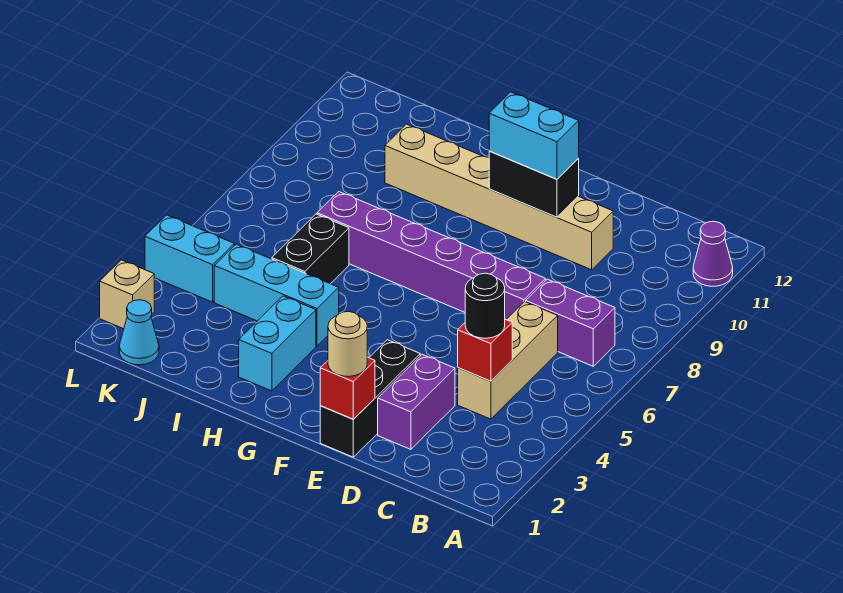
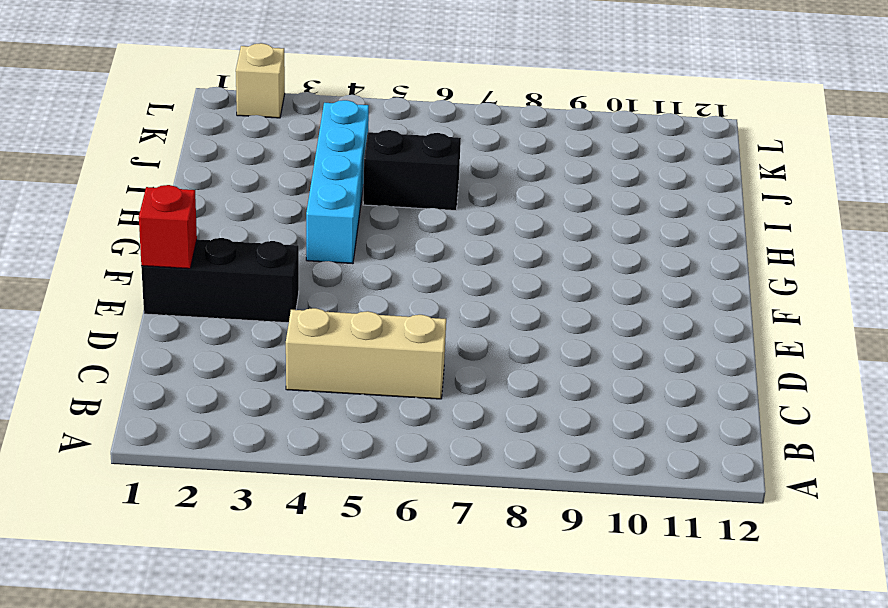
cyan 1x4 brick [306,100,369,264] -> cyan 1x3 brick [214,244,339,346]
none -> purple 1x1 cone [693,221,733,286]
none -> purple 1x2 brick [526,279,615,366]
none -> purple 1x2 brick [378,354,455,449]

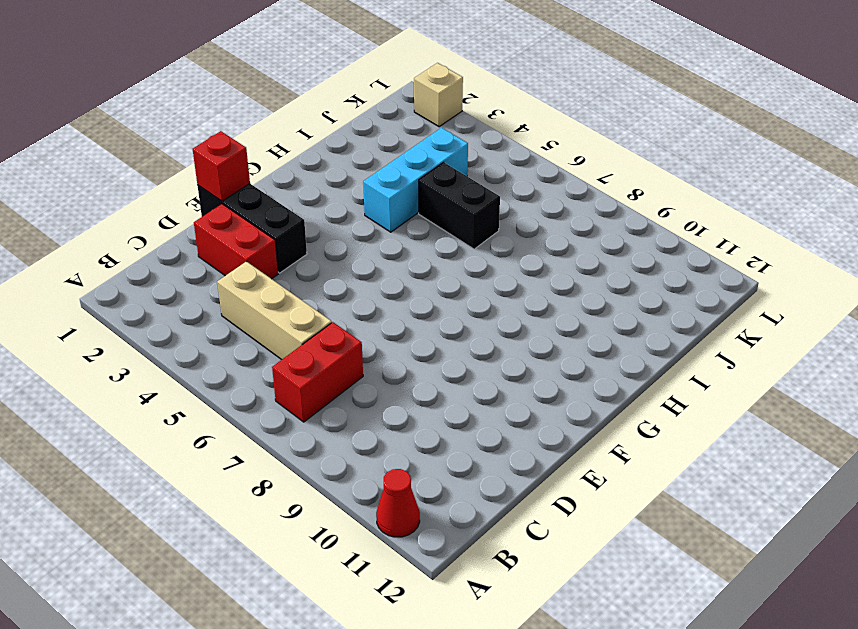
red 1x1 cone [376,469,420,537] -> purple 1x1 cone [693,221,733,286]
red 1x2 brick [272,322,363,422] -> purple 1x2 brick [526,279,615,366]
red 1x2 brick [194,204,278,279] -> purple 1x2 brick [378,354,455,449]
none -> purple 1x6 brick [317,192,545,319]
none -> tan 1x6 brick [385,124,613,270]
none -> cyan 1x2 brick [239,296,316,391]

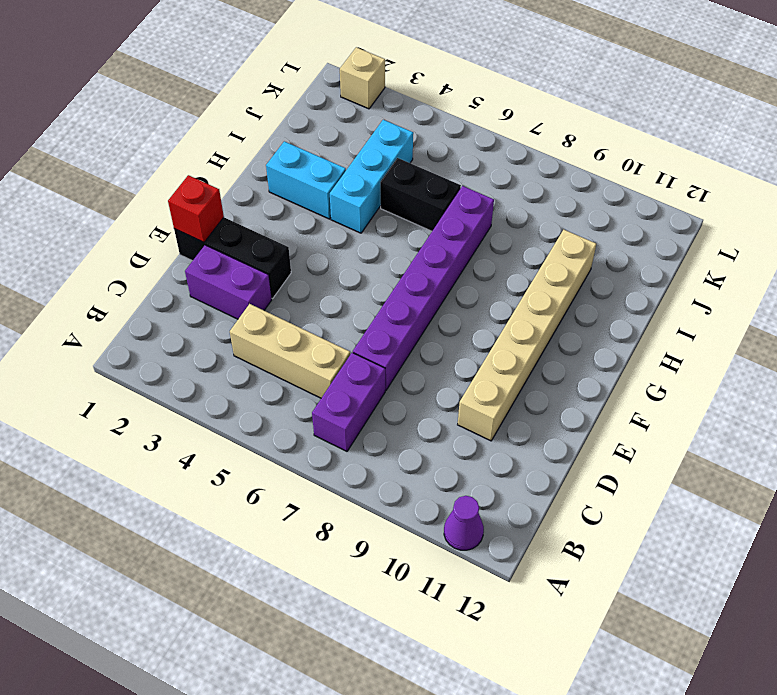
none -> cyan 1x1 cone [119,300,159,365]
none -> cyan 1x2 brick [145,215,234,302]
none -> red 1x1 brick [458,319,512,381]

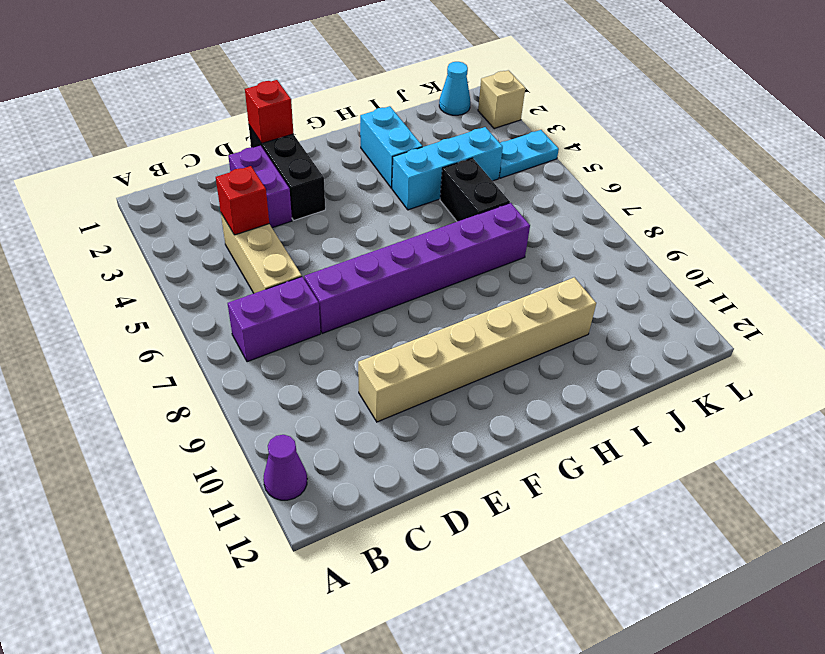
cyan 1x2 plate [499,130,559,178] -> cyan 1x2 brick [145,215,234,302]
none -> black 1x2 brick [489,151,579,217]
none -> black 1x1 round brick [465,273,505,338]
none -> tan 1x1 round brick [328,311,367,377]

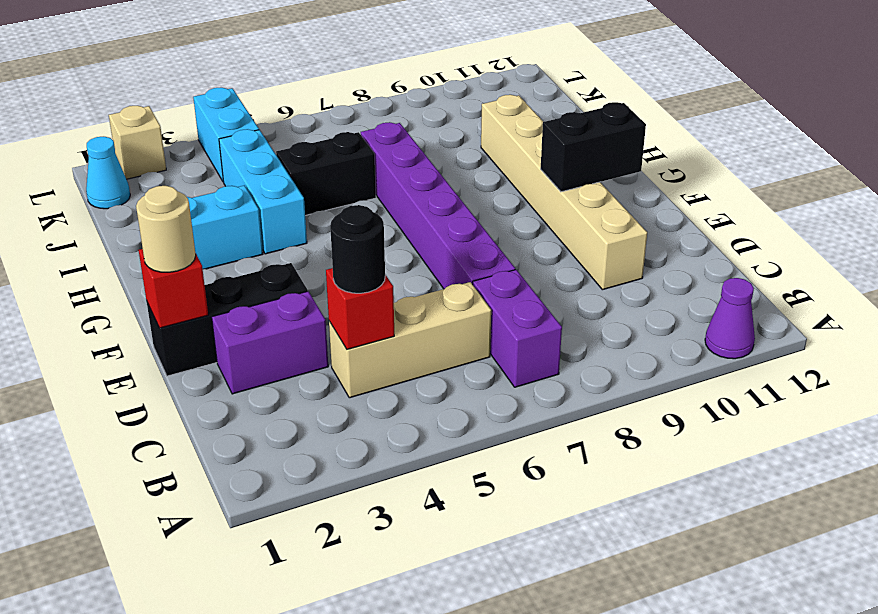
black 1x2 brick [541,102,646,192] -> black 1x2 brick turned to [489,151,579,217]
none -> cyan 1x2 brick [489,92,579,179]

